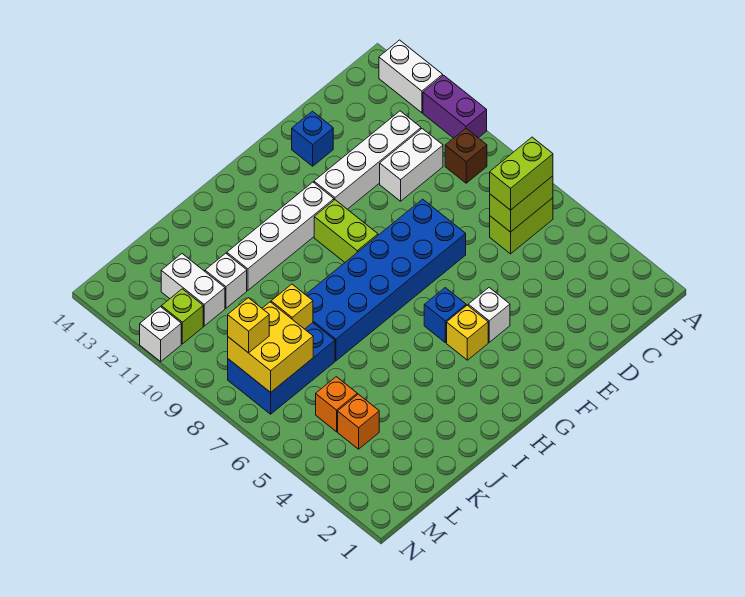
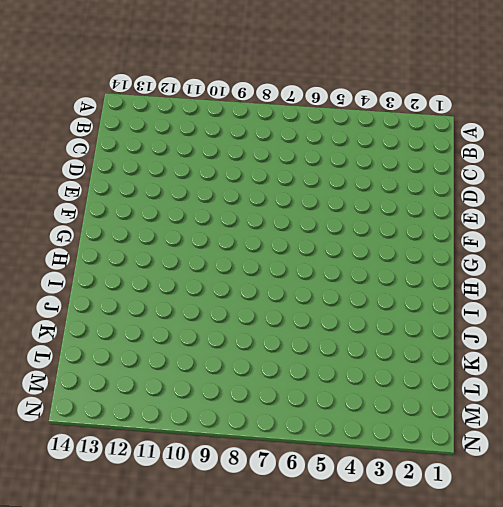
none -> purple 1x2 brick [423,75,487,138]
none -> white 1x2 brick [379,40,443,113]
none -> lime 1x2 brick [490,198,553,254]

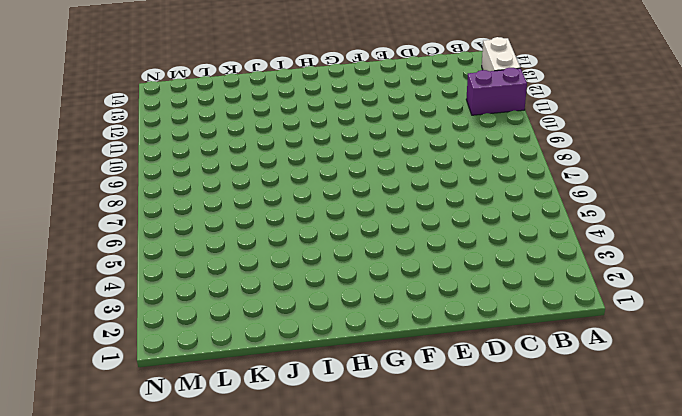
purple 1x2 brick [466,68,527,115] -> purple 1x2 brick turned to [423,75,487,138]
none -> lime 1x2 brick [490,198,553,254]
none -> brown 1x1 brick [445,128,487,183]
none -> white 1x2 brick [380,129,443,201]

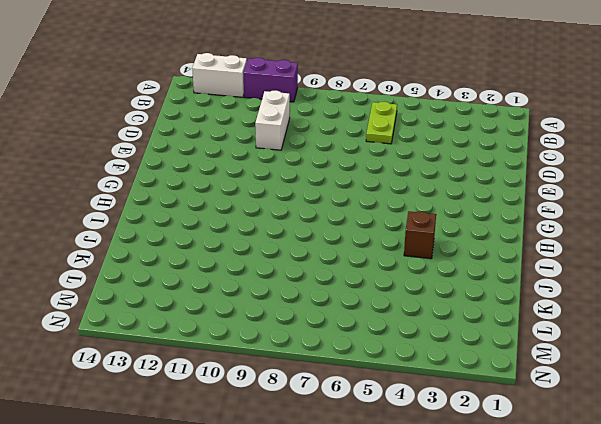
lime 1x2 plate [366,102,397,144] -> lime 1x2 brick [490,198,553,254]
brown 1x1 brick [404,211,436,259] -> brown 1x1 brick moved to [445,128,487,183]
none -> white 1x4 brick [314,111,421,209]
none -> blue 2x6 brick [306,199,466,361]
none -> blue 1x1 brick [292,111,333,166]

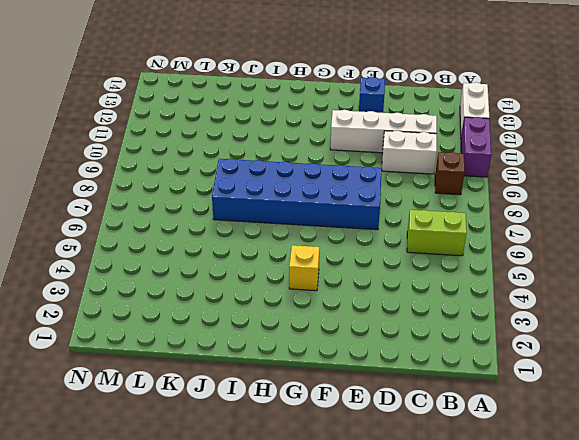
none -> white 1x1 brick [468,288,510,342]
none -> blue 1x1 brick [424,288,466,343]
none -> lime 1x2 brick [314,200,378,262]

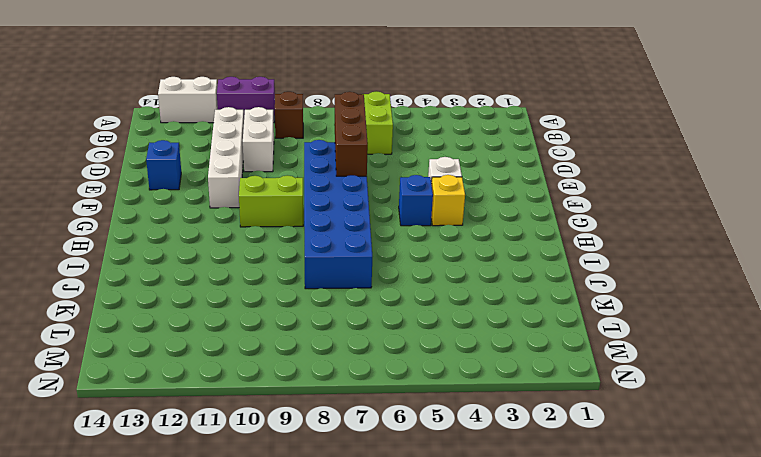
brown 1x3 brick [334,92,368,176] -> none
none -> white 1x4 brick [227,182,334,290]
none -> blue 2x3 brick [228,323,335,414]
none -> white 1x1 brick [205,253,247,308]

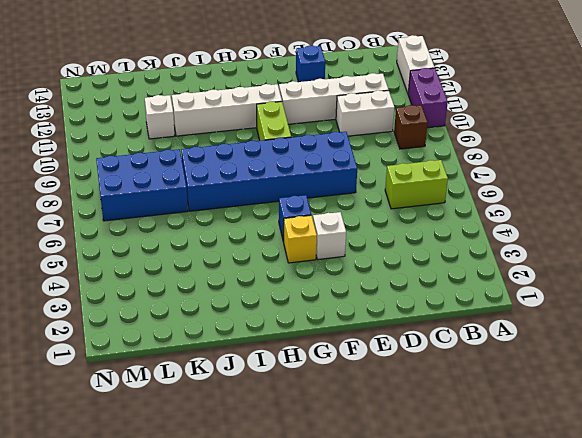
none -> orange 1x1 brick [338,394,379,449]
none -> orange 1x1 brick [316,377,357,432]
none -> white 1x2 brick [161,254,225,326]

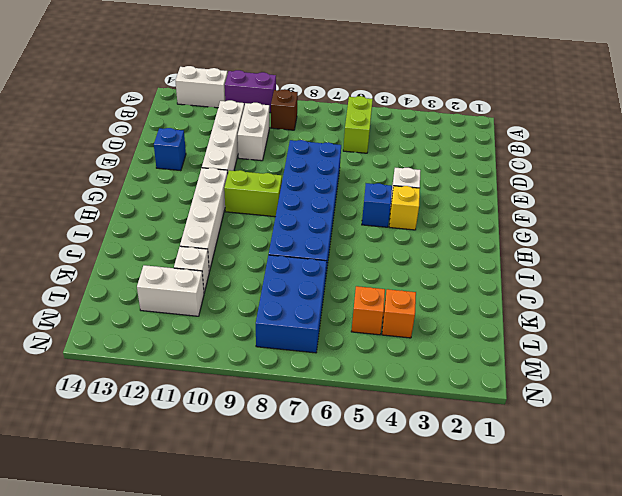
none -> lime 1x1 brick [161,289,203,344]
none -> white 1x1 brick [140,307,181,361]
none -> lime 1x2 brick [490,176,553,232]

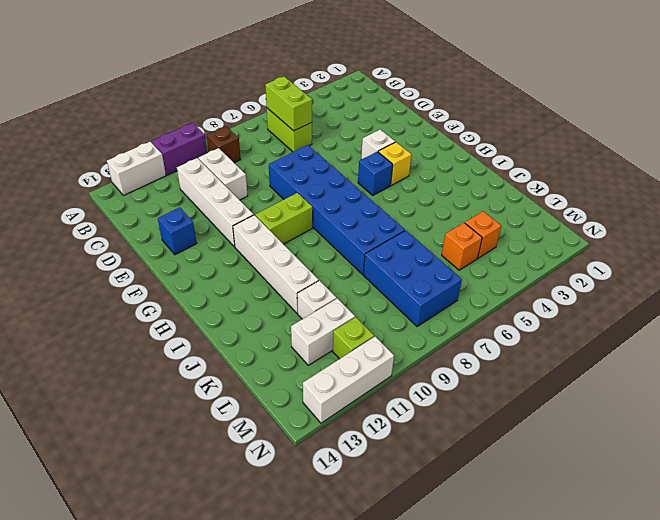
white 1x3 brick [303,337,394,423] -> white 1x1 brick [140,307,181,361]
none -> yellow 1x1 brick [271,284,313,329]
none -> yellow 2x2 brick [228,302,313,392]
none -> lime 1x2 brick [490,137,553,210]

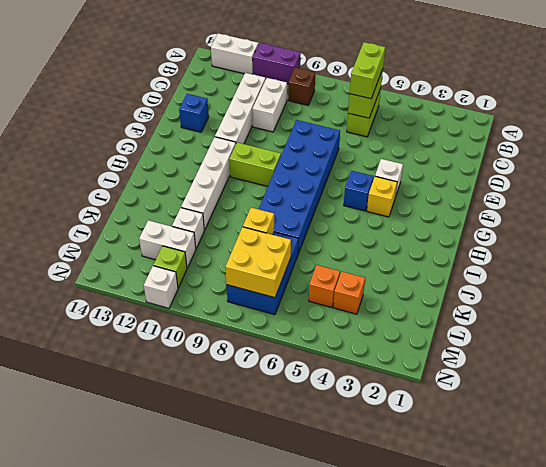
none -> yellow 1x1 brick [228,298,269,353]

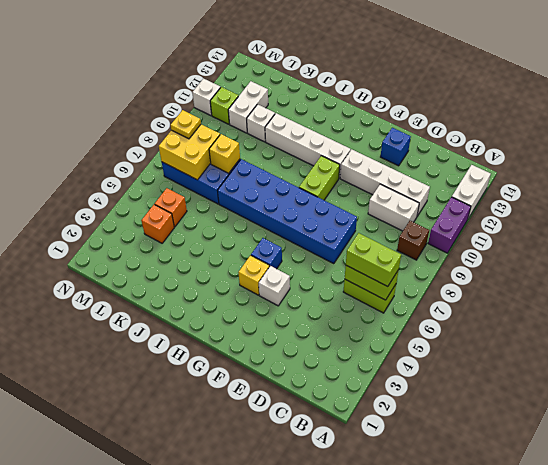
yellow 1x1 plate [171,110,201,139] -> yellow 1x1 brick [228,298,269,353]

